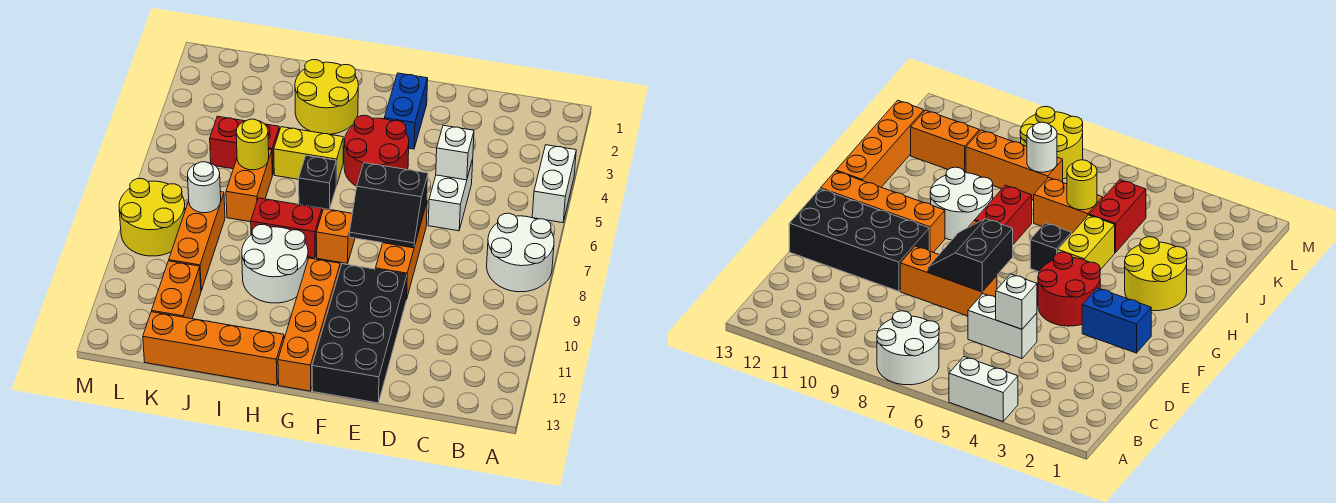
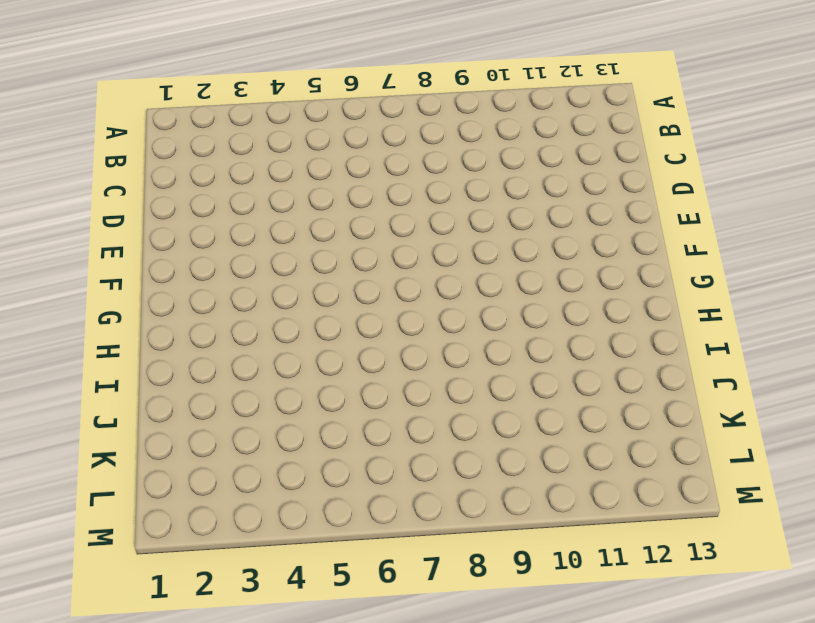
none -> white 1x2 brick [532,145,576,223]
none -> white 2x2 round brick [487,213,554,292]
none -> white 1x2 brick [428,159,473,231]

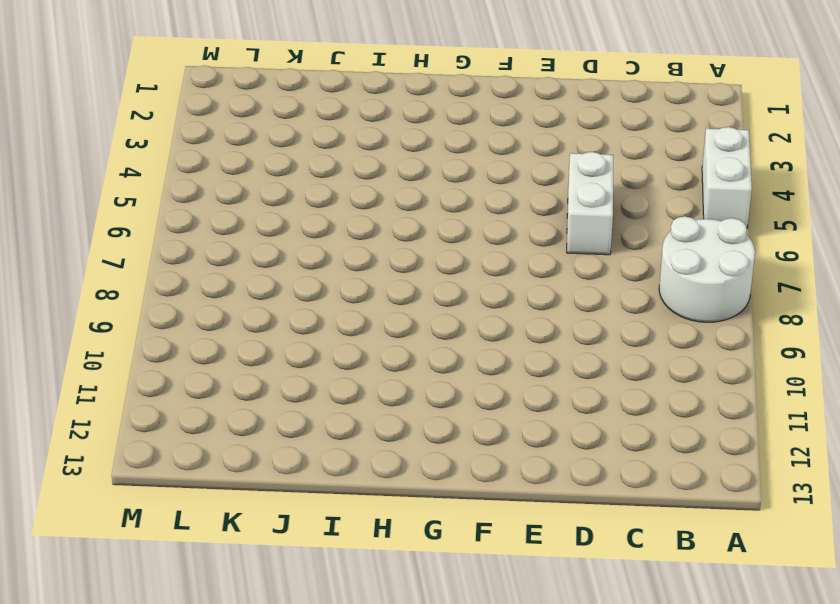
none -> orange 1x3 brick [376,203,427,299]
none -> black 2x4 brick [312,264,407,403]
none -> blue 1x2 brick [384,73,428,149]

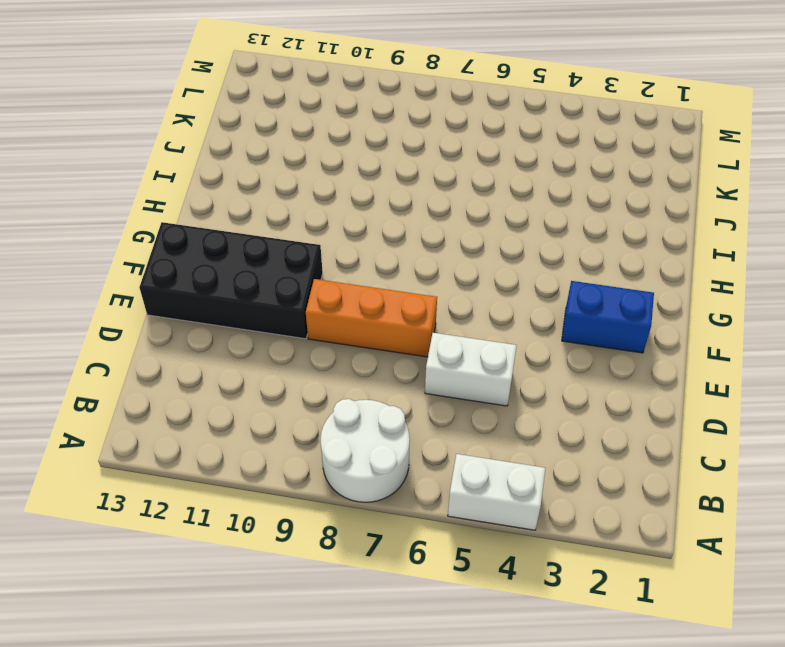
none -> red 2x2 round brick [344,115,409,186]
none -> orange 1x1 brick [316,209,355,264]
none -> orange 1x4 brick [278,258,340,391]

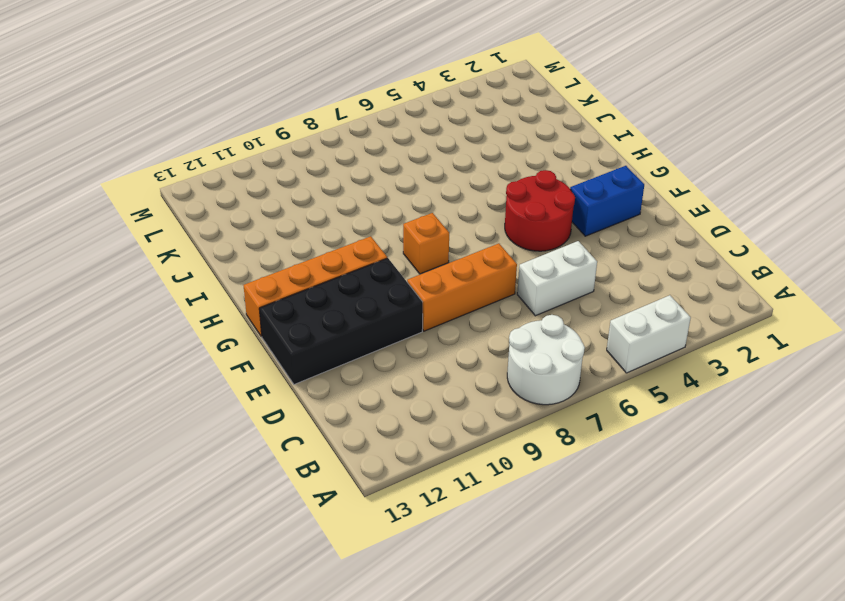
none -> yellow 2x2 round brick [295,60,358,134]
none -> yellow 1x2 brick [274,127,343,185]
none -> black 1x1 brick [299,155,336,210]

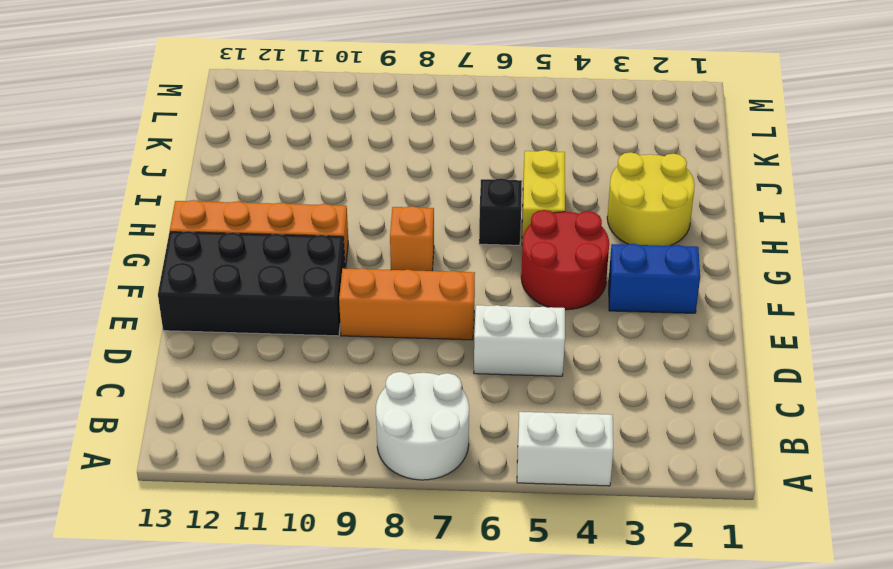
none -> red 1x2 brick [251,198,322,258]
none -> white 2x2 round brick [242,224,308,303]
none -> orange 1x4 brick [143,312,284,385]

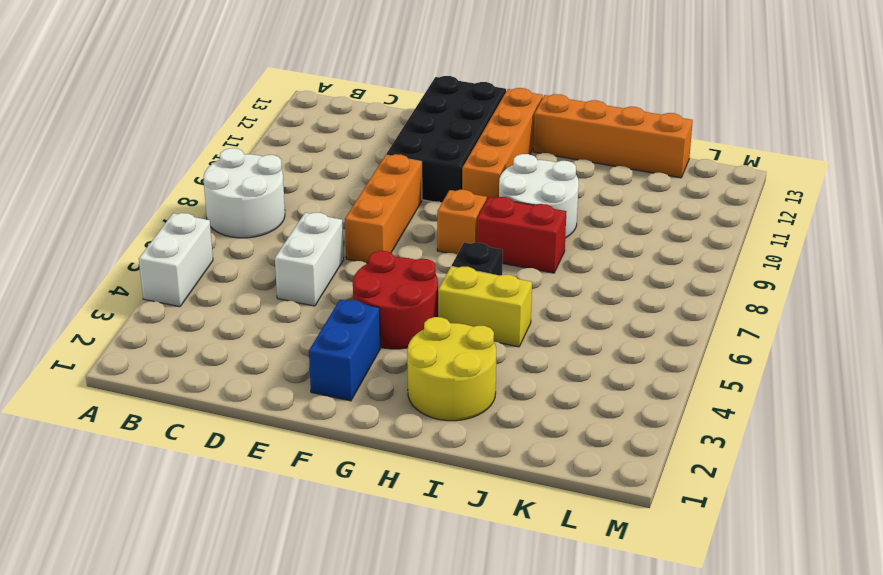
none -> red 1x2 brick [210,116,279,175]
none -> orange 1x2 brick [226,149,272,222]
none -> orange 1x3 brick [169,192,225,291]

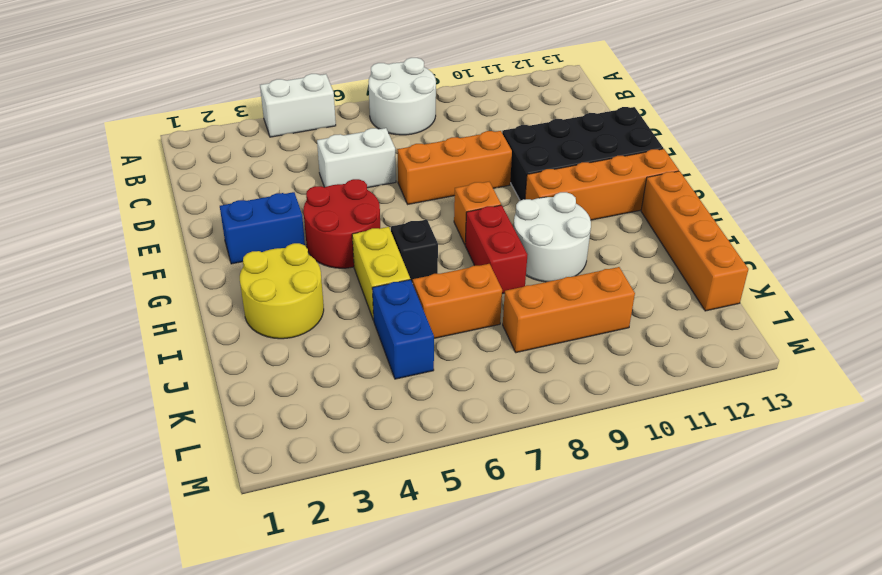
blue 1x2 brick [372,280,434,379] -> red 1x2 brick [210,116,279,175]
none -> orange 1x2 brick [152,261,201,319]
none -> yellow 2x2 round brick [119,179,185,256]
none -> white 1x1 brick [436,125,474,180]

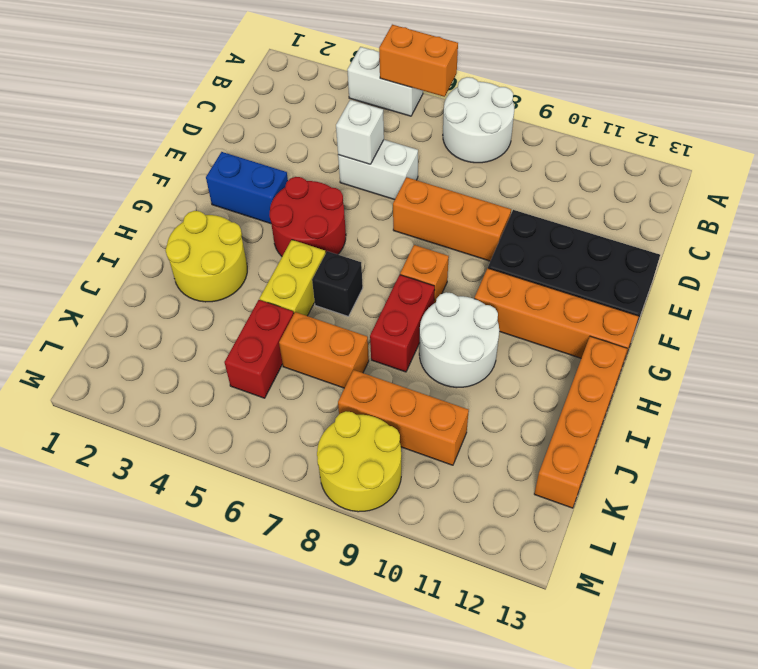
orange 1x2 brick [379,25,458,97] -> orange 1x2 brick moved to [152,261,201,319]
none -> black 2x2 slope [349,163,428,248]
none -> yellow 1x1 round brick [236,119,269,170]
none -> white 1x1 round brick [188,162,221,213]

